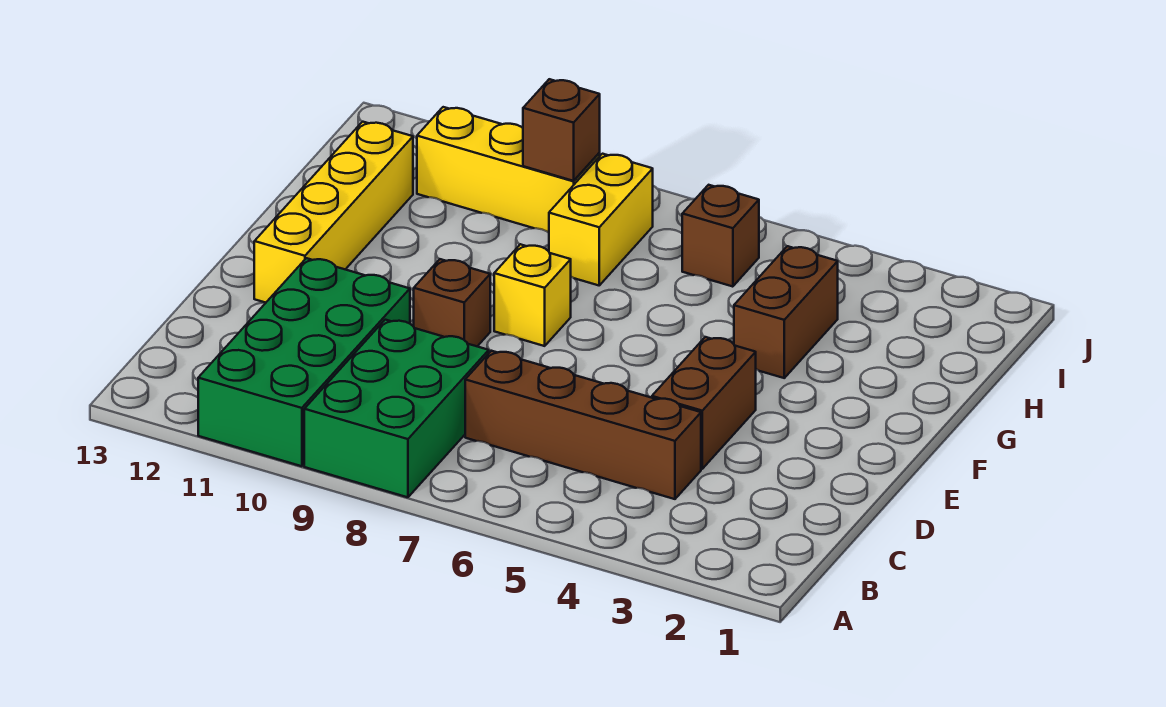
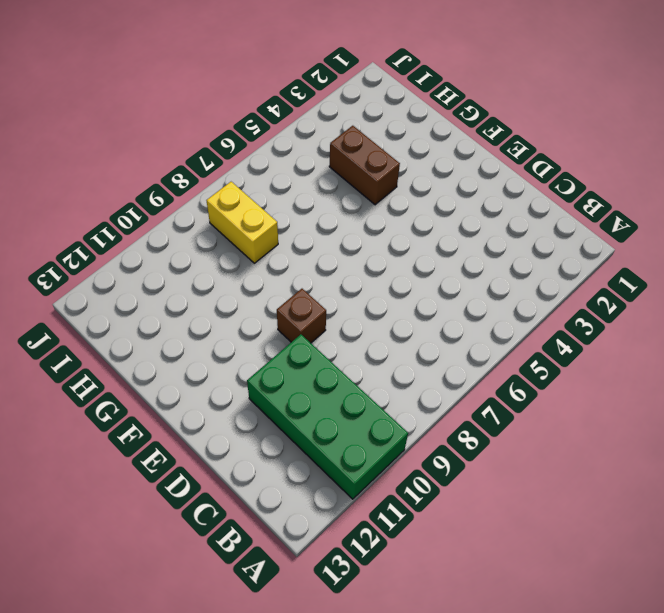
none -> green 2x3 brick [304,320,489,497]
none -> brown 1x4 brick [465,351,701,499]
none -> brown 1x2 brick [652,337,756,469]

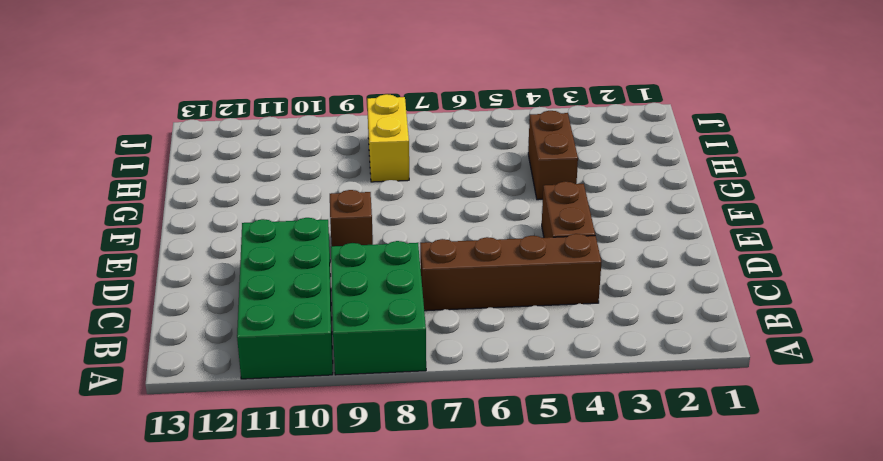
none -> yellow 1x4 brick [254,122,413,303]
none -> yellow 1x1 brick [494,244,571,346]
none -> brown 1x1 brick [682,185,759,287]

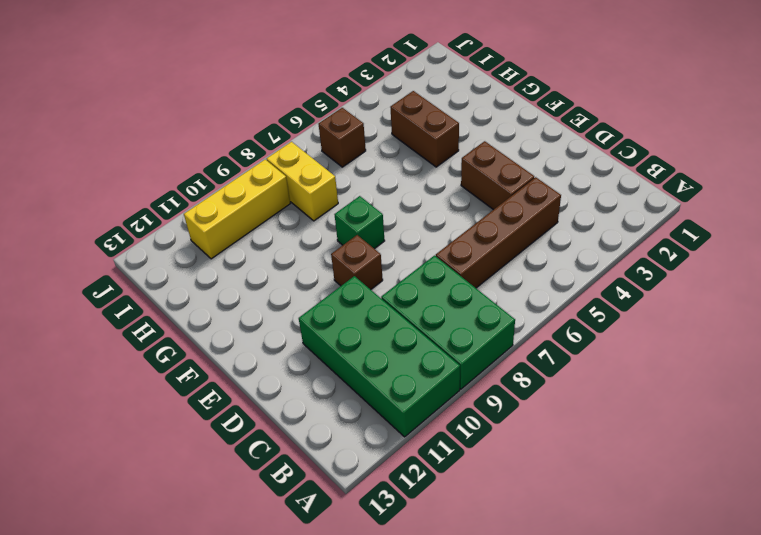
green 1x1 brick [334,196,385,249] -> yellow 1x1 brick [494,244,571,346]
none -> yellow 1x4 brick [254,122,413,303]
none -> brown 1x1 brick [523,79,600,181]

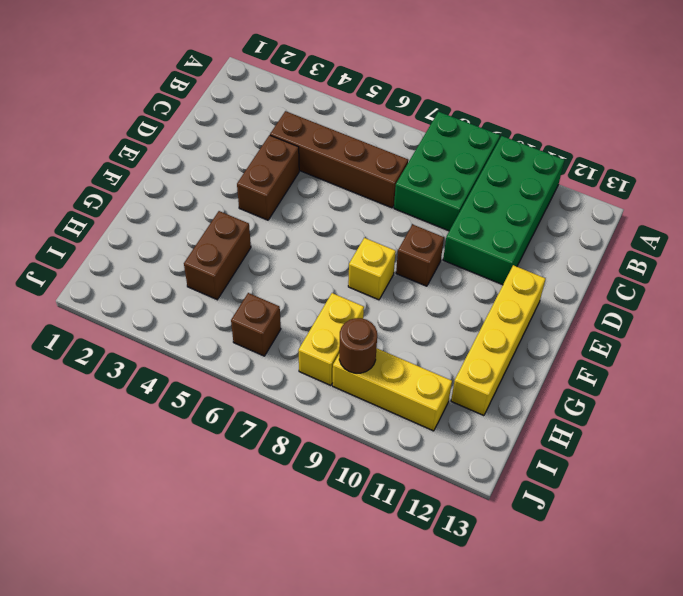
brown 1x1 round brick [339,318,377,373] -> brown 1x1 brick [523,79,600,181]

